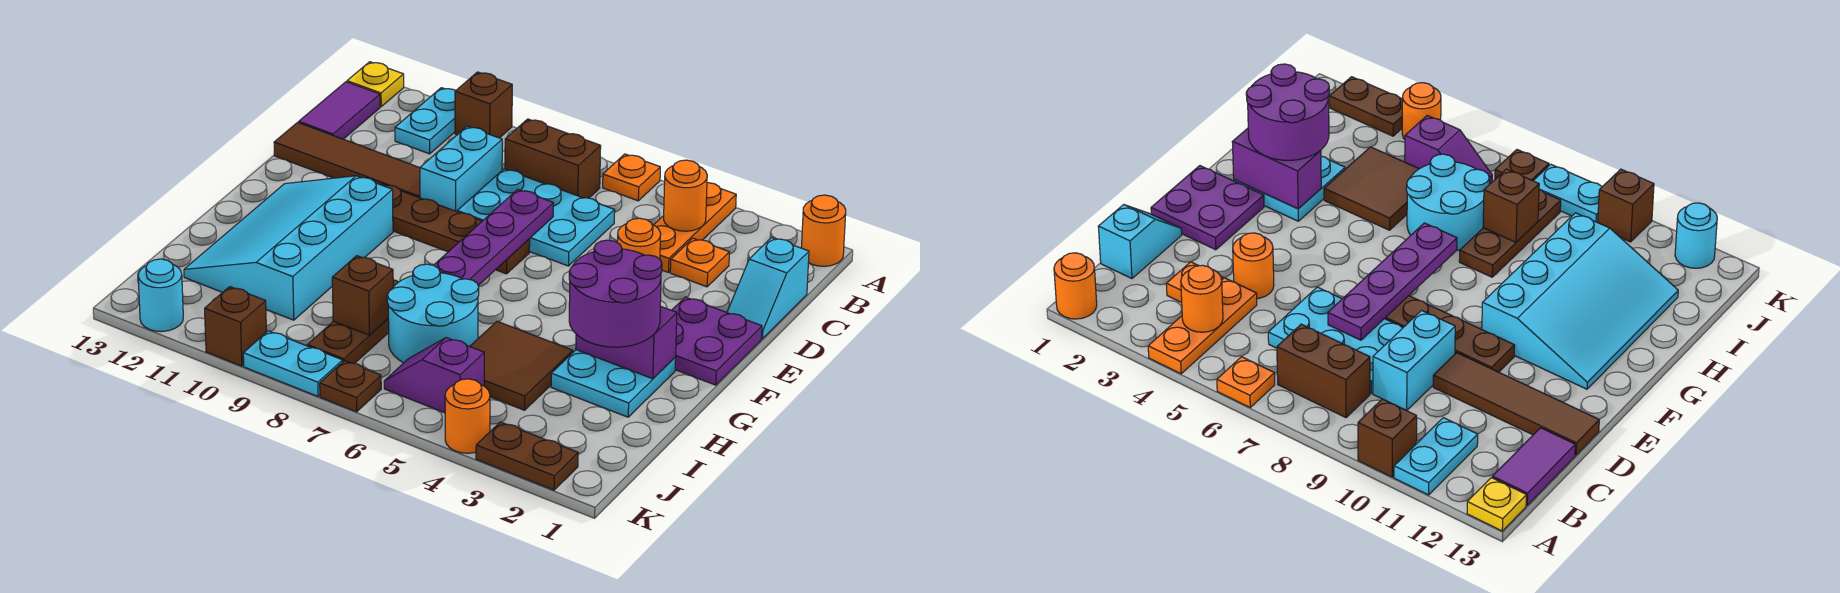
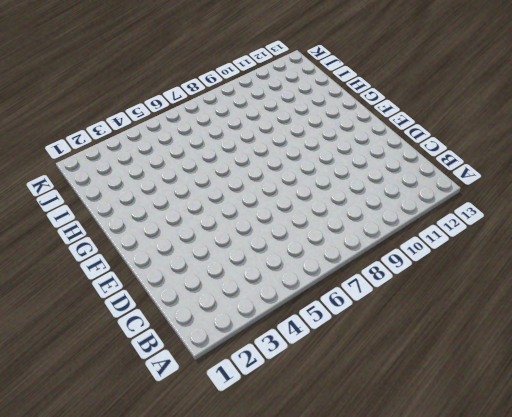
none -> orange 1x1 round brick [801,195,846,266]
none -> orange 1x3 plate [654,183,736,272]
none -> orange 1x1 plate [603,154,660,201]
none -> brown 1x1 brick [455,72,512,138]

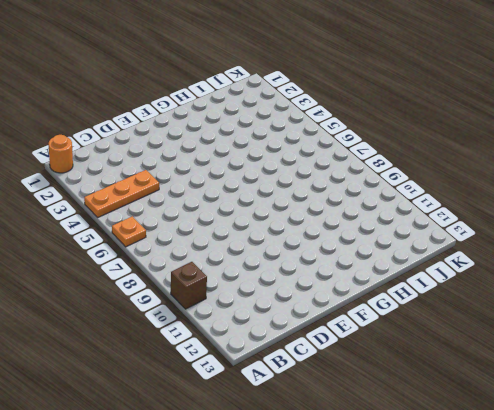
none -> cyan 1x2 plate [395,88,456,154]
none -> yellow 1x1 plate [347,62,404,107]
none -> brown 1x2 brick [505,119,601,198]
none -> purple 1x2 tile [299,82,380,139]

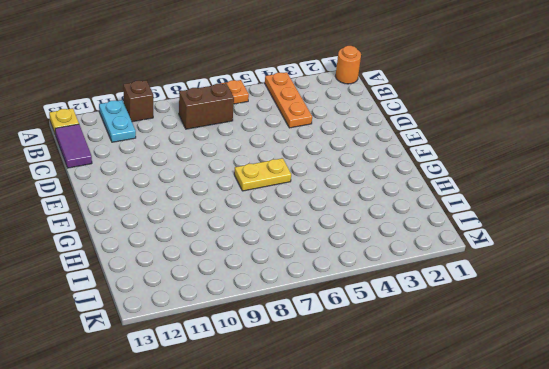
yellow 1x2 plate [234,158,291,191] -> none
none -> cyan 1x2 slope [727,237,809,339]
none -> orange 1x1 plate [670,238,729,287]
none -> cyan 2x3 plate [457,169,615,266]
none -> cyan 1x2 brick [420,126,502,212]

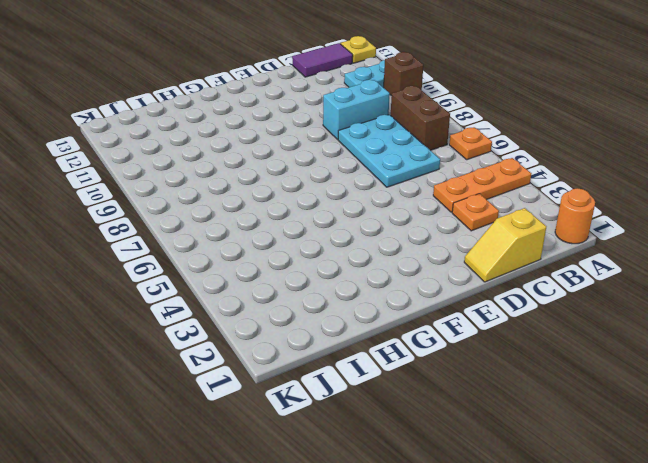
yellow 1x2 slope [464,208,546,282] -> cyan 1x2 slope [727,237,809,339]
none -> orange 1x1 round brick [617,218,661,259]
none -> brown 1x4 tile [274,122,420,198]
none -> purple 2x2 plate [672,297,762,385]
none -> brown 1x4 plate [381,184,530,274]

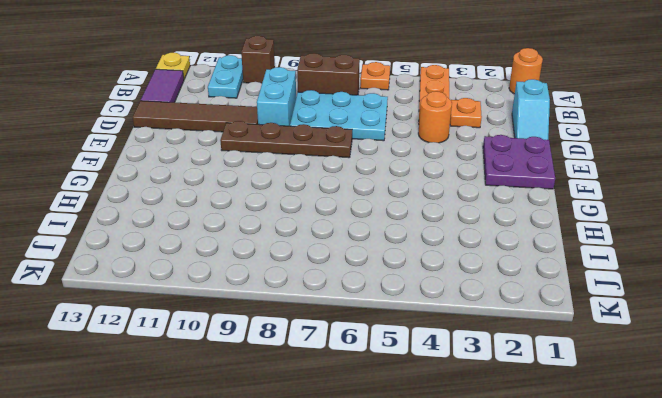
none -> cyan 3x4 slope [184,176,393,320]
none -> cyan 2x2 plate [551,350,676,417]
none -> brown 2x2 tile [470,321,573,410]
none -> cyan 2x2 round brick [387,264,479,363]

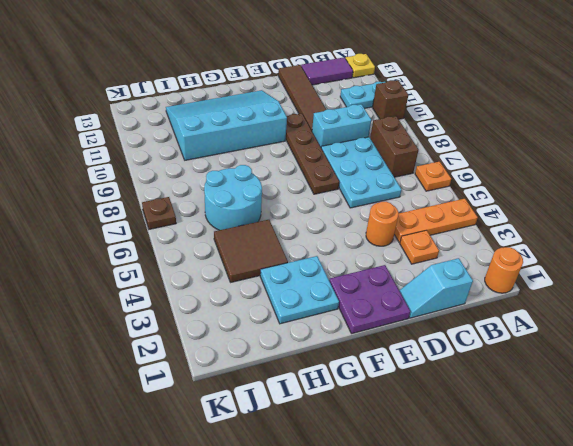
none -> brown 1x3 plate [307,280,398,363]
none -> purple 1x2 slope [384,338,484,413]
none -> brown 1x2 plate [476,422,578,490]
none -> orange 1x1 round brick [445,379,490,453]

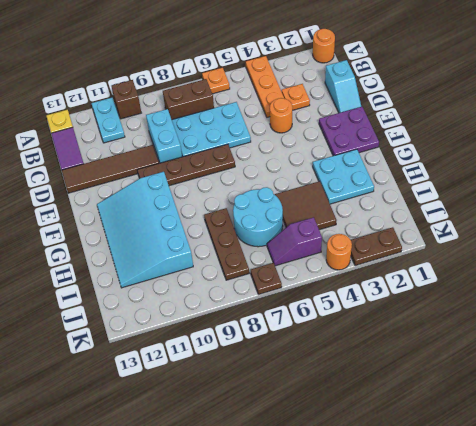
none -> cyan 1x2 plate [243,331,343,396]
none -> brown 1x1 brick [205,287,266,366]
none -> cyan 1x1 round brick [138,259,183,331]
none -> orange 1x1 round brick [664,160,707,231]

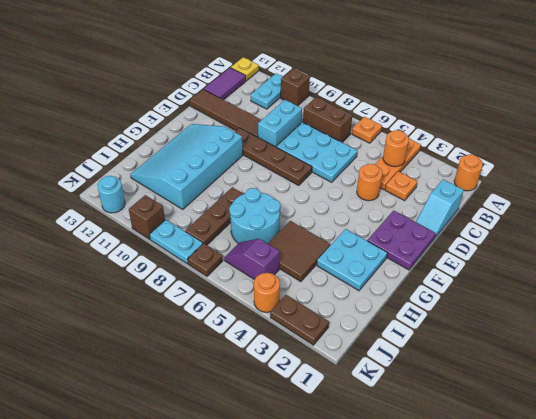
none -> purple 1x4 plate [434,189,553,285]
none -> purple 1x2 brick [576,306,677,379]
none -> brown 1x1 brick [332,256,393,335]
none -> purple 2x2 round brick [569,240,662,347]

